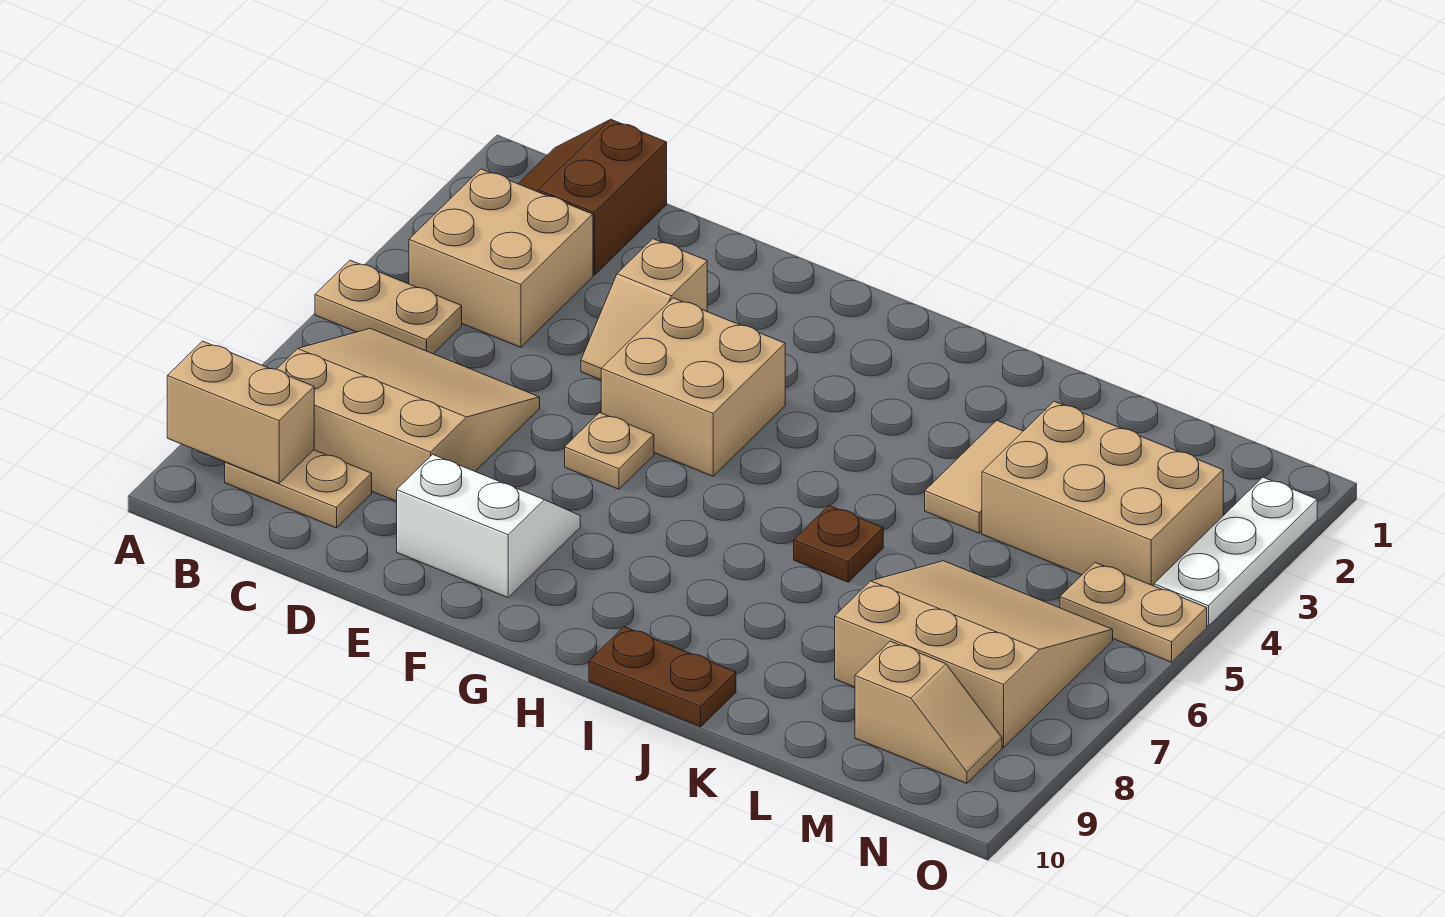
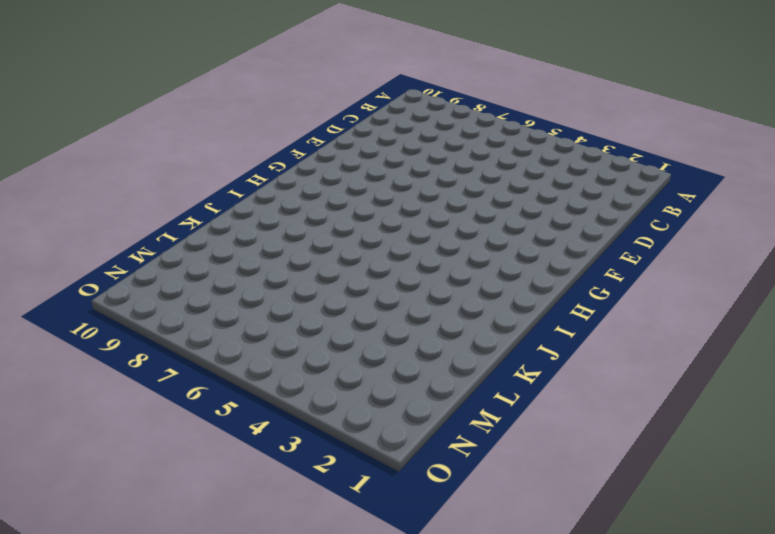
none -> tan 1x2 plate [315,260,462,354]
none -> brown 2x2 slope [518,119,667,275]
none -> tan 2x2 brick [409,169,593,347]

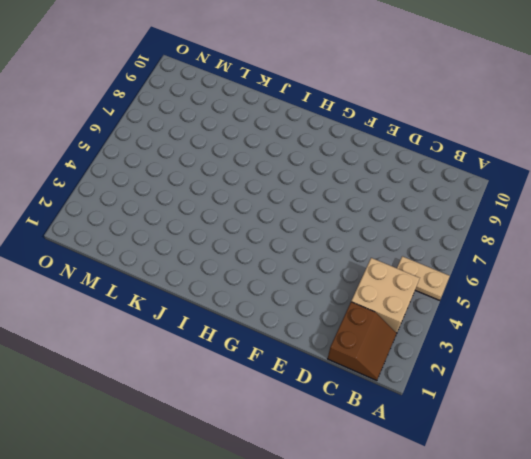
none -> tan 3x3 slope [277,328,540,501]
none -> tan 1x2 plate [225,450,372,528]
none -> tan 1x2 slope [581,239,707,380]

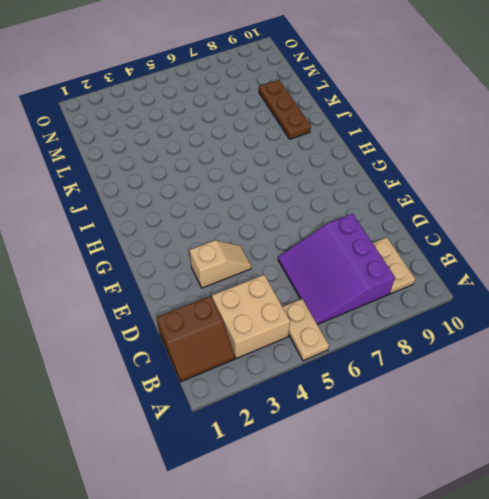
purple 3x3 slope [278,214,395,325] -> tan 3x3 slope [277,328,540,501]
brown 1x3 plate [259,80,311,139] -> none
none -> white 2x2 slope [397,454,580,597]
none -> tan 2x2 brick [601,298,785,476]
none -> tan 1x1 plate [565,413,654,489]

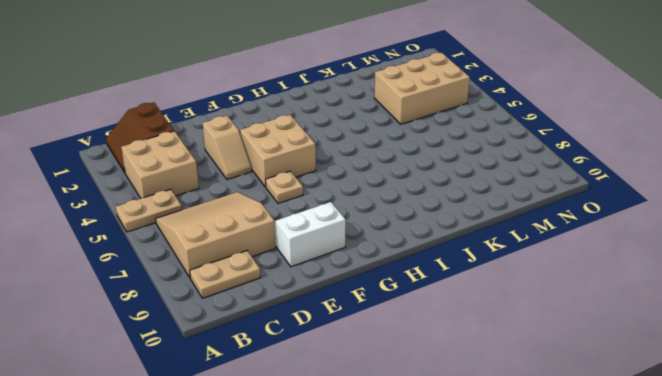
none -> brown 1x2 plate [589,627,736,727]
none -> brown 1x1 plate [794,506,883,582]
none -> tan 1x2 tile [925,420,1023,533]

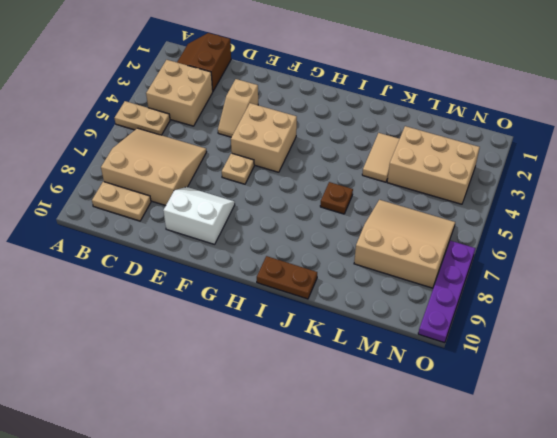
purple 1x4 plate [418,241,475,343] -> none
none -> tan 1x2 slope [855,641,1002,784]
none -> tan 1x2 plate [1060,562,1207,662]
none -> white 1x3 plate [1154,477,1317,626]

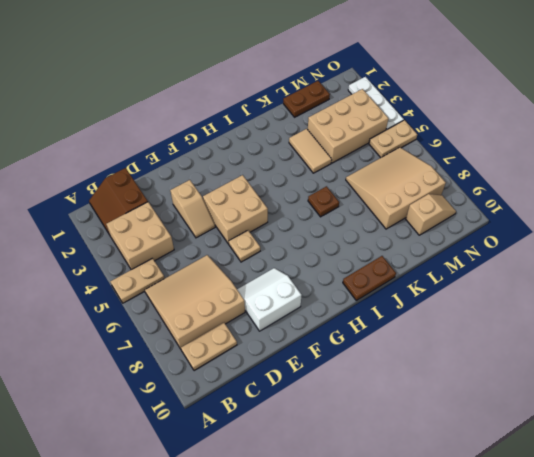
brown 1x2 plate [283,81,330,117] -> none
none -> tan 1x2 brick [167,341,314,483]

